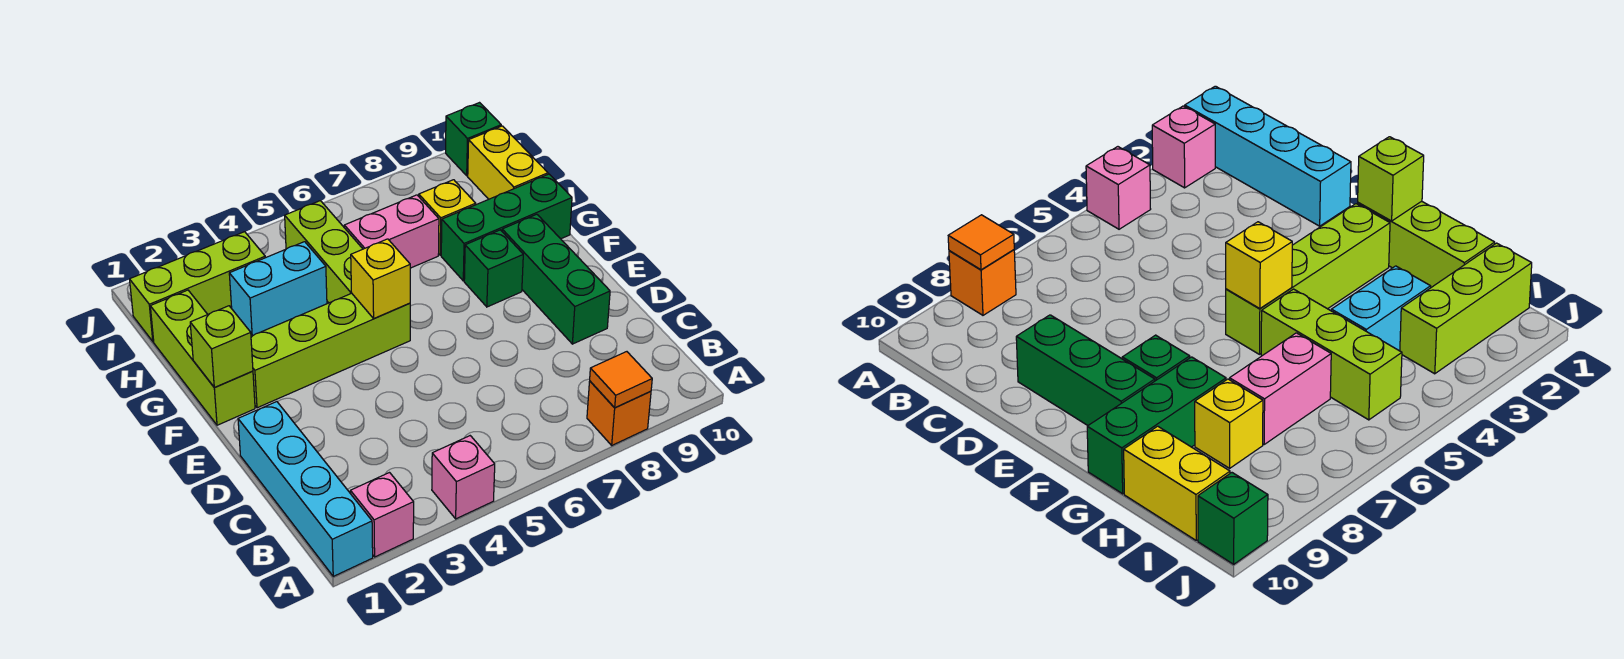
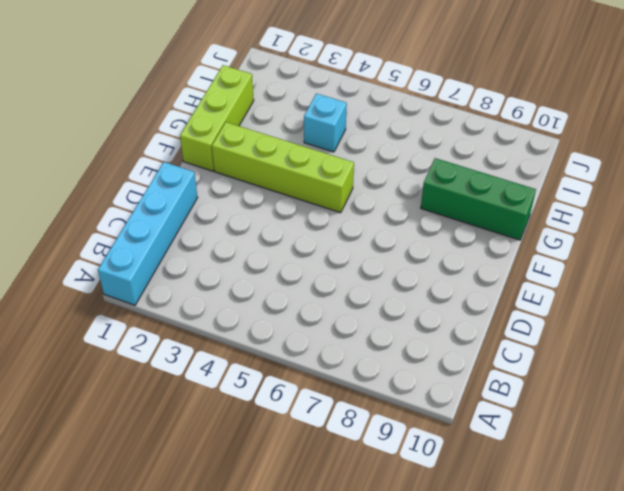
cyan 1x1 brick [304,94,347,152] -> cyan 1x2 brick [229,242,327,336]
none -> pink 1x1 brick [350,473,414,557]
none -> pink 1x1 brick [432,436,495,519]
none -> orange 1x1 brick [587,381,651,445]

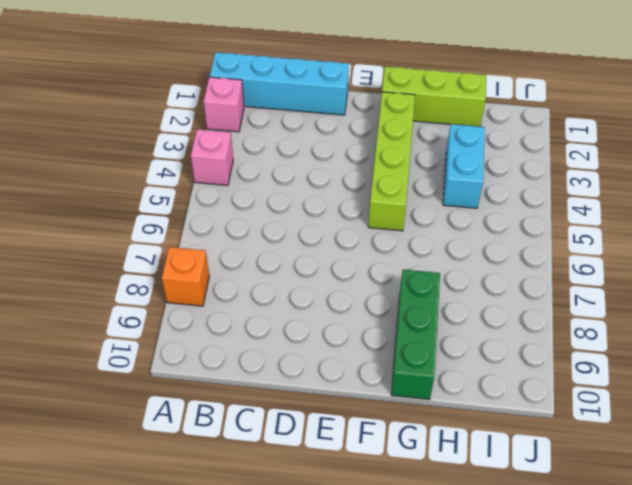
none -> green 1x3 brick [502,214,610,344]
none -> green 1x1 brick [464,230,523,307]
none -> lime 1x3 brick [285,201,362,303]

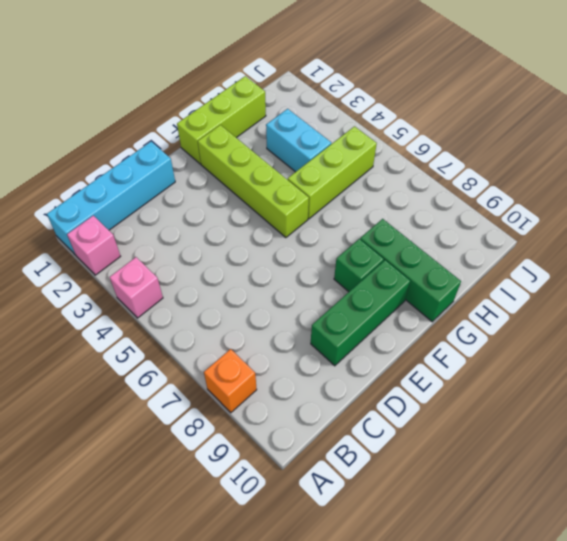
none -> pink 1x2 brick [344,195,439,268]
none -> yellow 1x1 brick [419,180,476,255]
none -> yellow 1x2 brick [468,126,548,199]

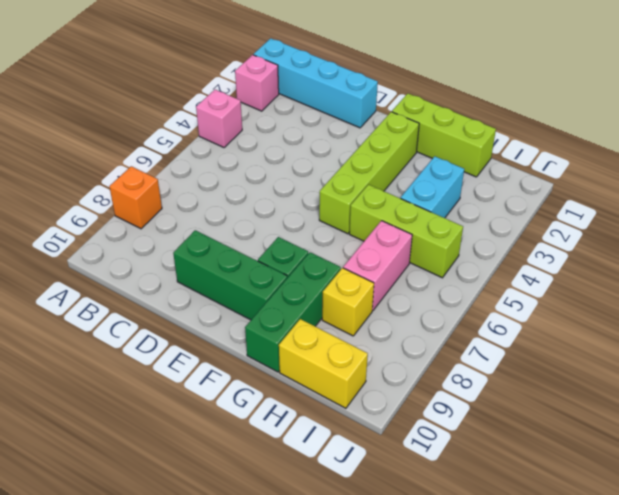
none -> lime 1x3 brick [130,232,265,342]
none -> green 1x1 brick [446,103,501,176]
none -> orange 1x1 tile [590,352,652,408]

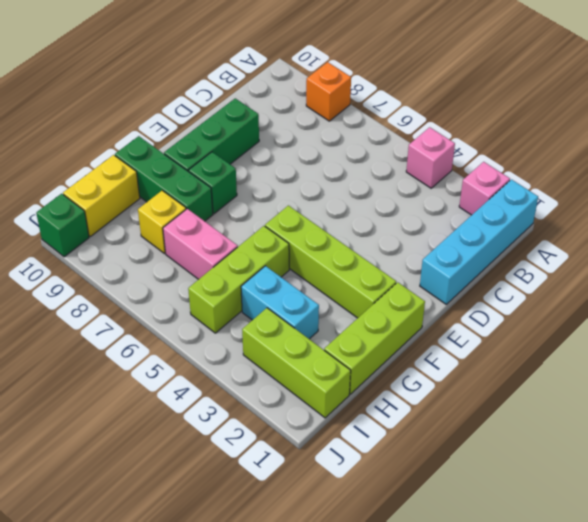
none -> orange 1x1 tile [590,352,652,408]
none -> lime 1x1 brick [190,306,253,388]
none -> yellow 1x1 brick [351,239,410,319]

